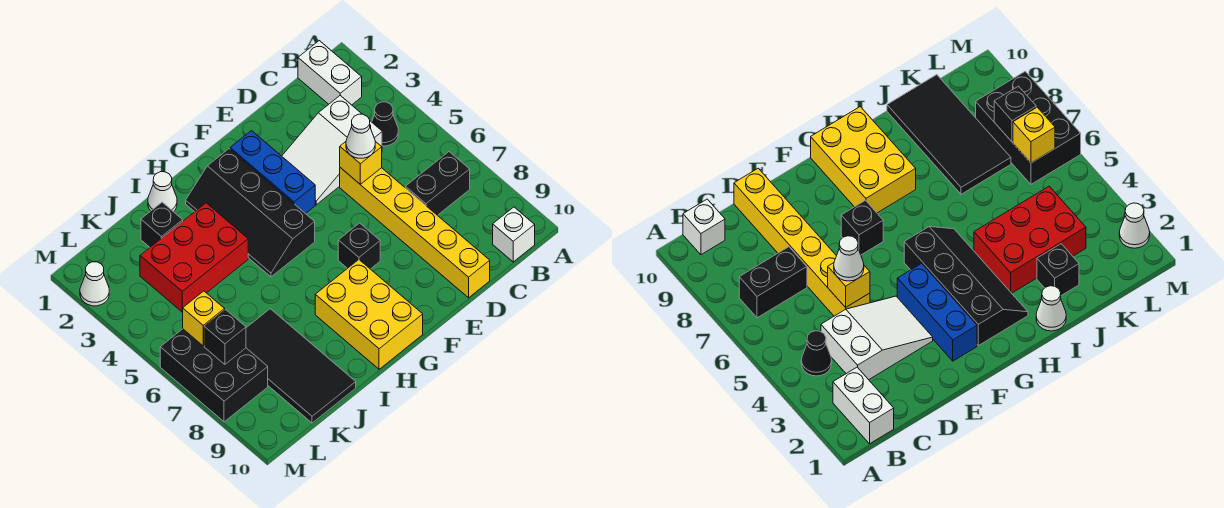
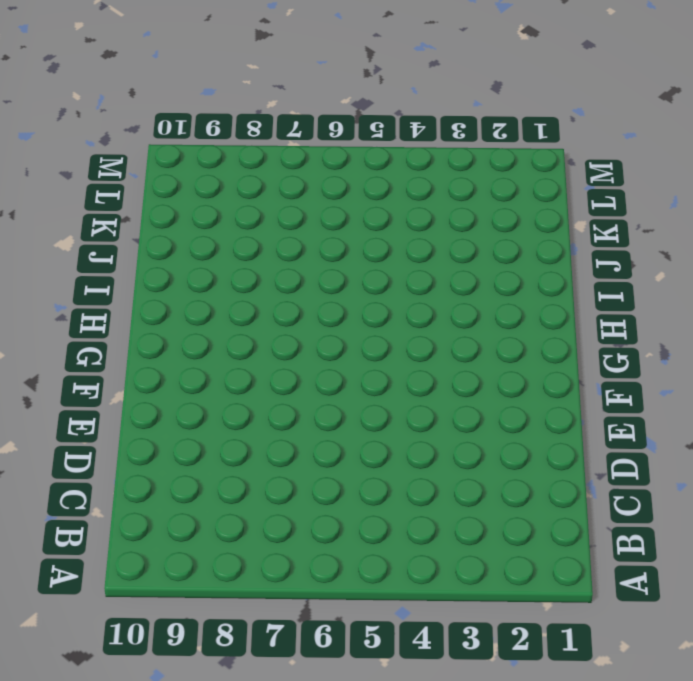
none -> white 1x2 brick [298,41,362,105]
none -> black 1x1 cone [372,102,398,146]
none -> black 1x2 brick [405,152,470,215]

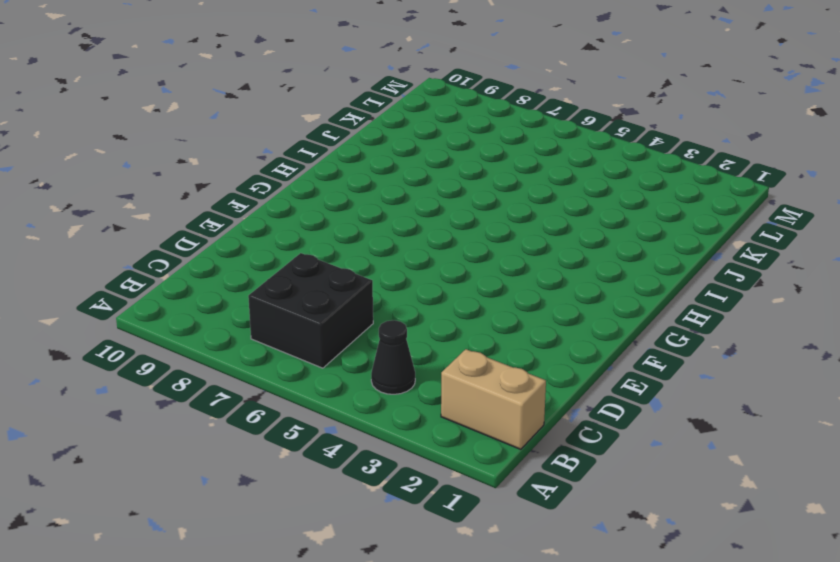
tan 1x2 brick [441,349,546,449] -> white 1x2 brick [298,41,362,105]
black 2x2 brick [248,253,373,368] -> black 1x2 brick [405,152,470,215]
none -> white 1x1 brick [493,207,535,262]
none -> white 2x3 slope [282,96,382,205]
none -> yellow 1x6 brick [340,168,490,298]

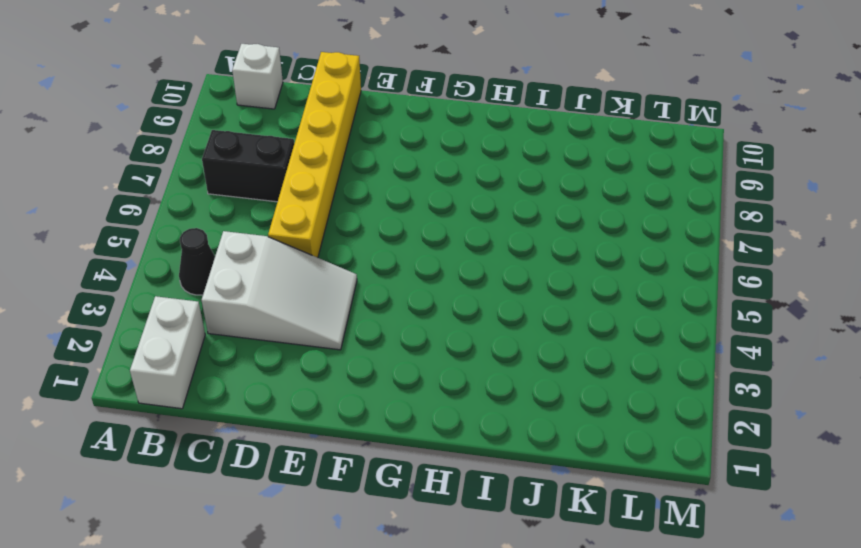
none -> blue 1x3 brick [230,131,315,214]
none -> black 1x1 brick [338,223,380,269]
none -> black 2x4 slope [186,149,315,277]

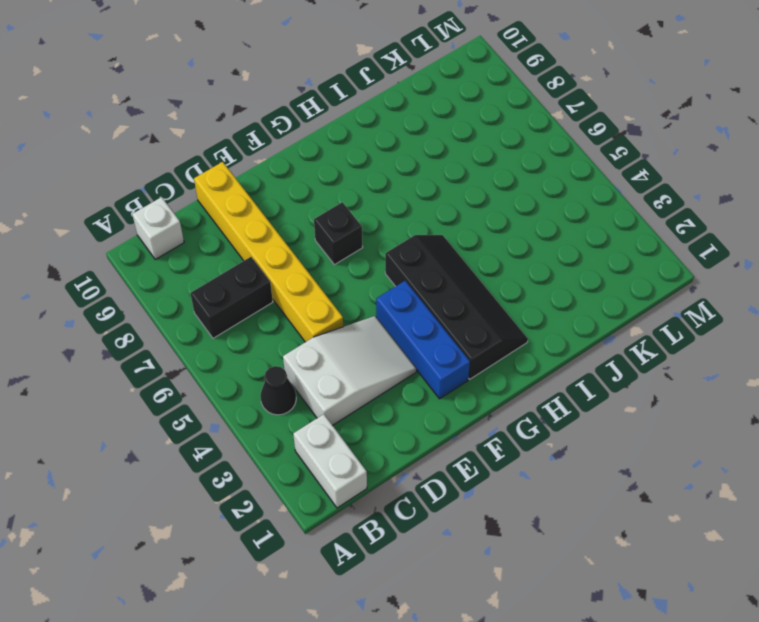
none -> yellow 2x3 brick [315,260,423,369]
none -> white 1x1 cone [148,172,177,212]
none -> red 2x3 brick [140,203,248,312]

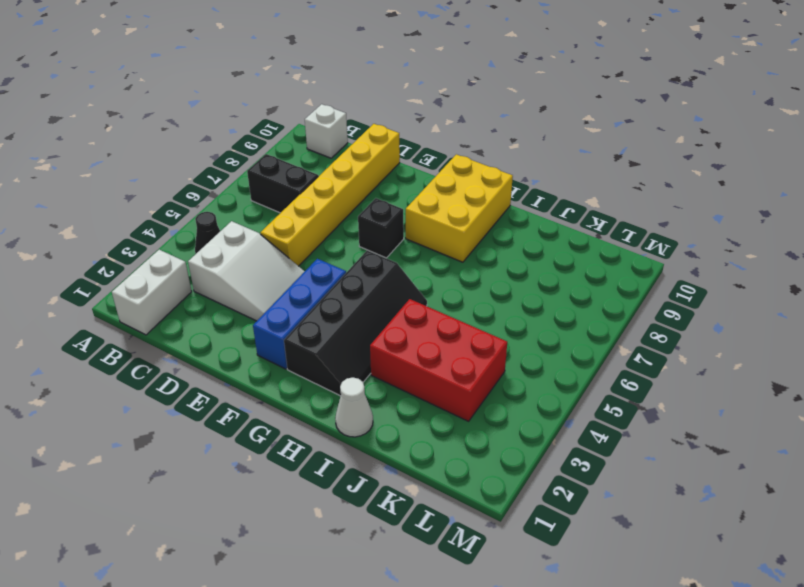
none -> black 1x1 brick [141,202,183,247]
none -> black 2x4 tile [246,309,356,423]
none -> black 2x3 brick [160,329,268,422]

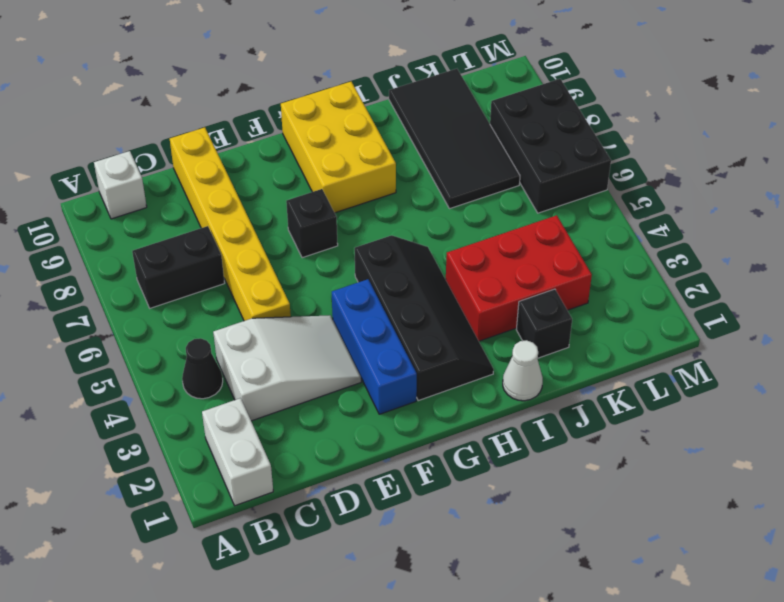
none -> white 1x1 cone [80,262,109,306]
none -> yellow 1x1 brick [340,141,382,184]
none -> yellow 1x1 brick [183,291,225,346]

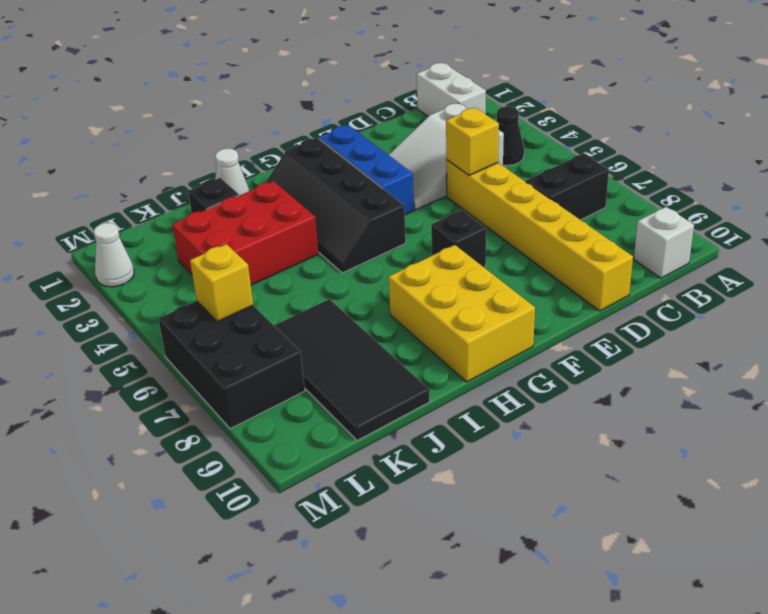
none -> black 1x1 brick [204,310,246,364]
none -> white 1x1 cone [346,114,375,158]

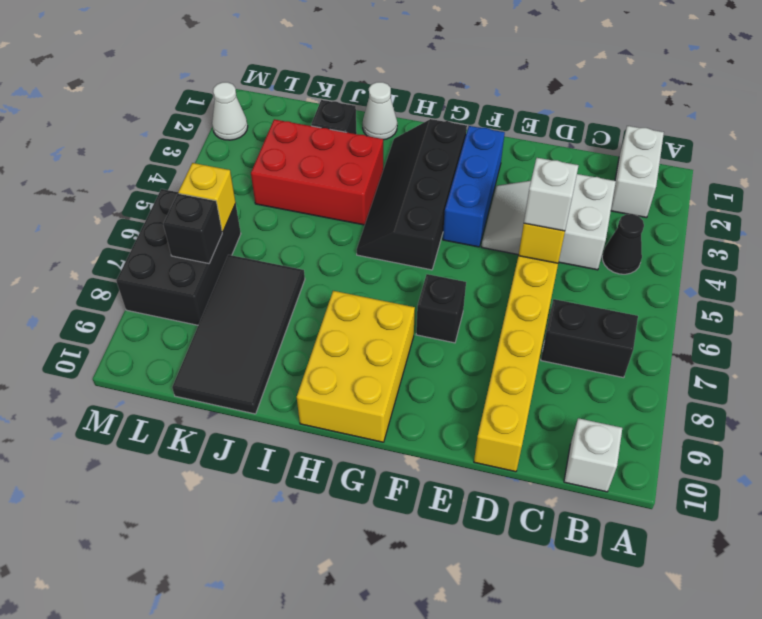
white 1x1 brick [524,158,579,231] -> white 1x1 cone [346,114,375,158]

